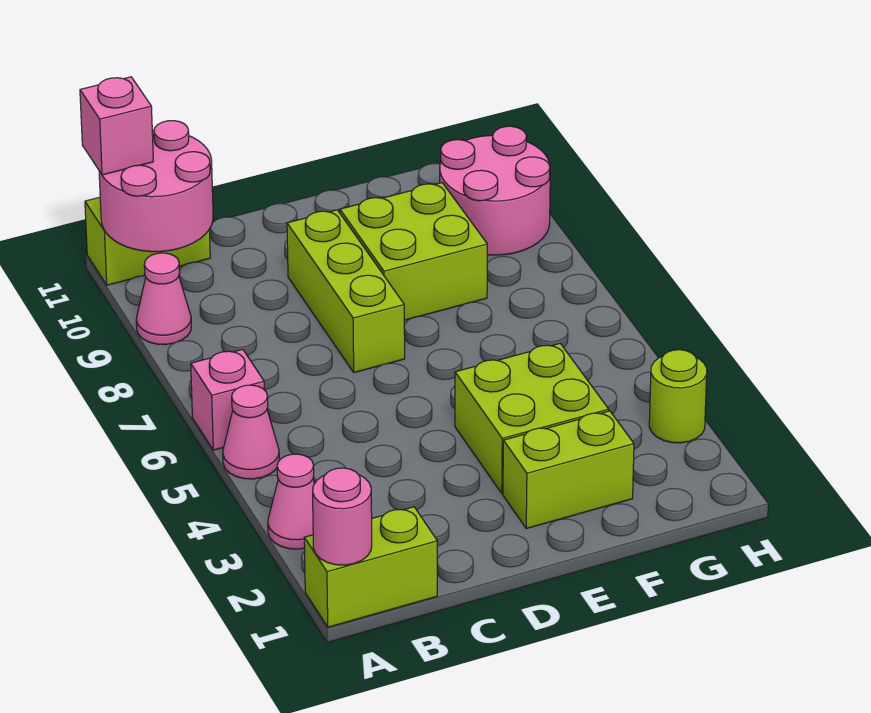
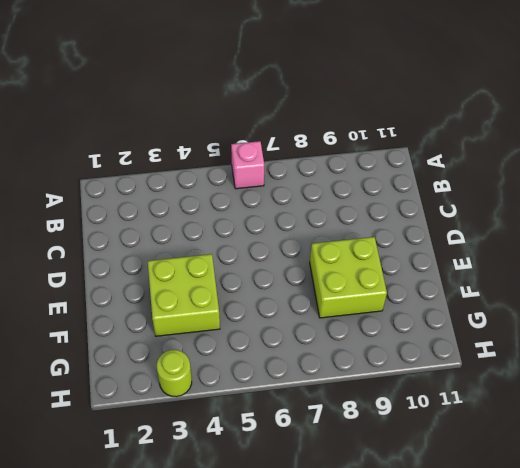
none -> lime 1x2 brick [304,507,437,627]
none -> pink 1x1 cone [268,454,315,549]
none -> pink 1x1 cone [223,385,279,479]

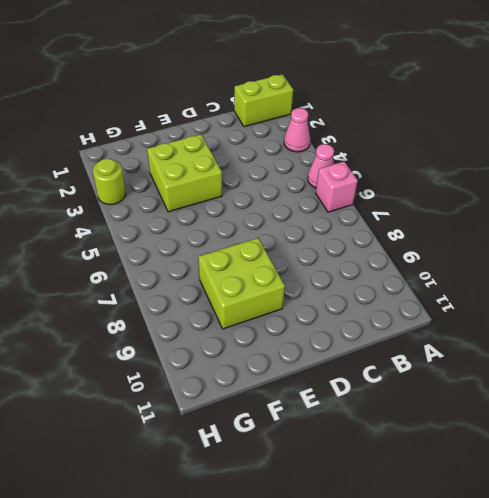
none -> pink 1x1 cone [136,253,191,345]
none -> lime 1x2 brick [85,197,210,285]
none -> lime 1x3 brick [287,210,405,373]

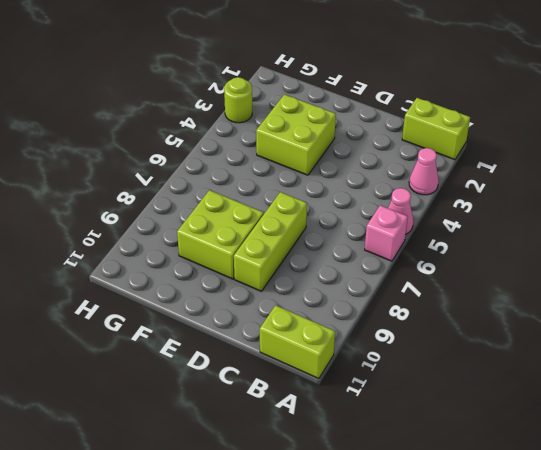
none -> pink 1x1 cone [136,253,191,345]
none -> lime 1x2 brick [503,411,634,529]
none -> pink 2x2 round brick [440,126,550,255]

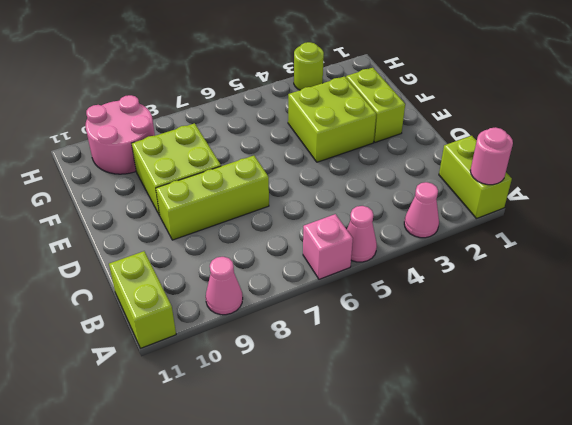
none -> pink 2x2 round brick [99,121,213,252]
none -> pink 1x1 brick [80,77,153,175]

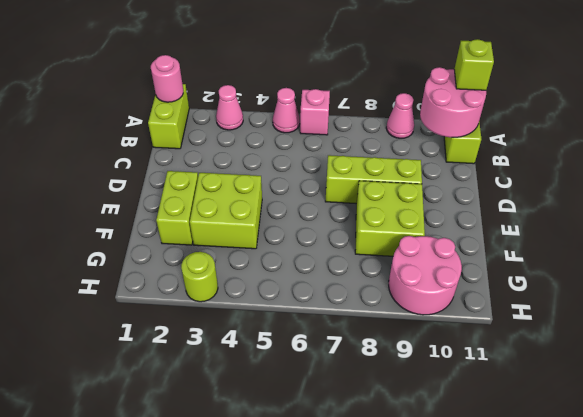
lime 1x1 brick [454,39,494,90] -> pink 1x1 brick [80,77,153,175]

